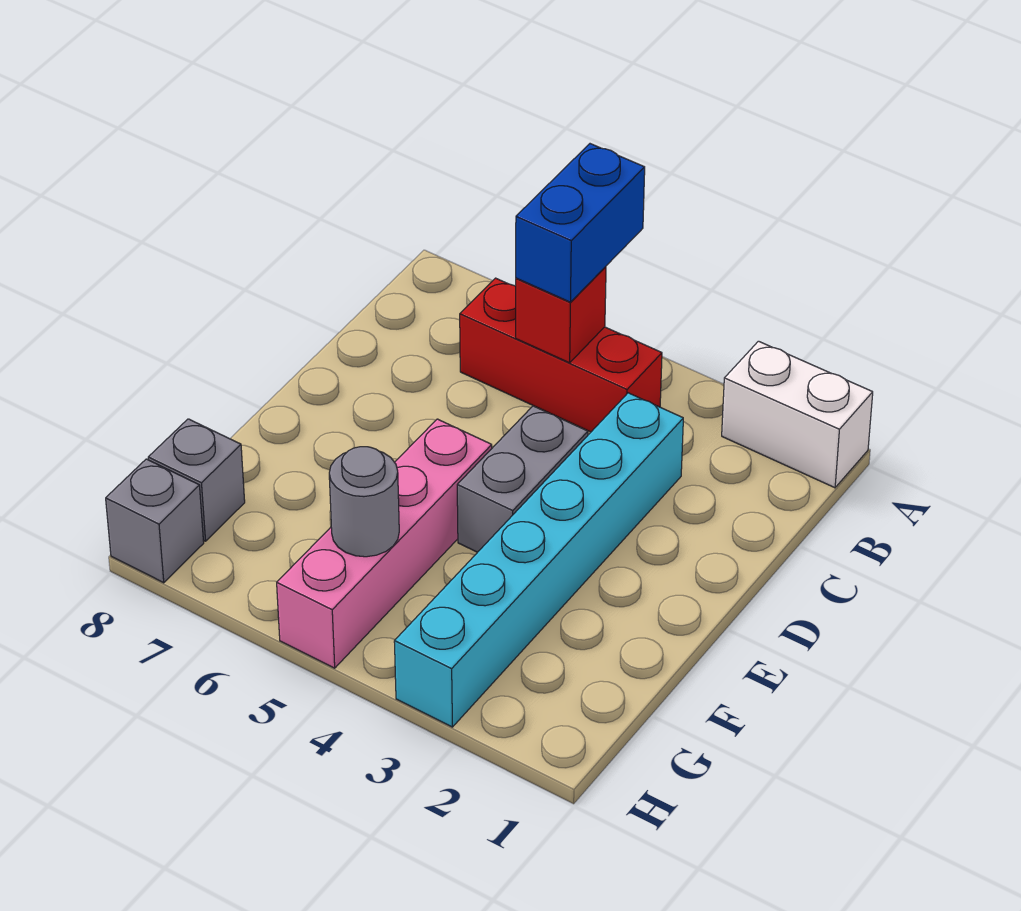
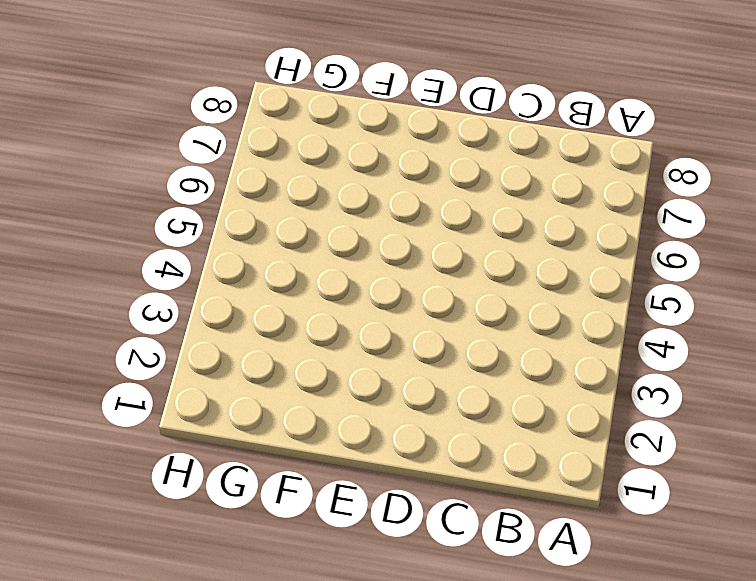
none -> white 1x2 brick [722,341,873,488]
none -> red 1x3 brick [460,278,662,432]

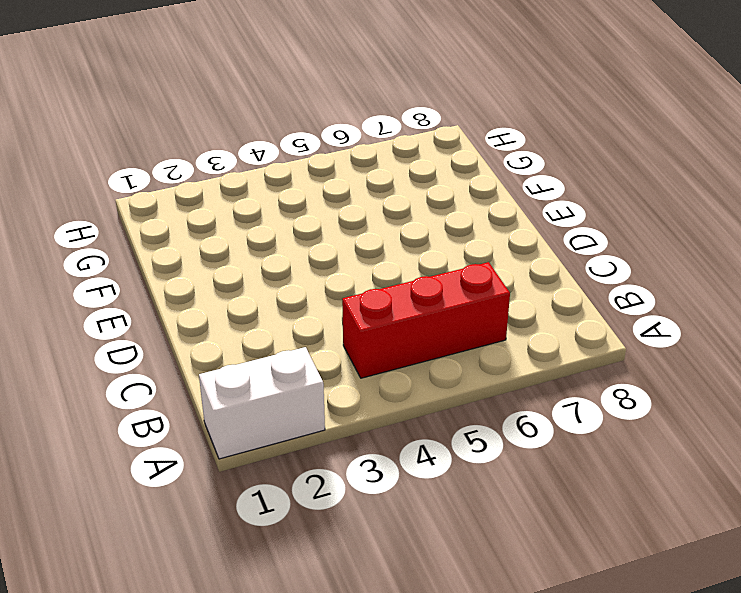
none -> cyan 1x6 brick [394,393,683,727]
none -> grey 1x2 brick [457,406,588,552]

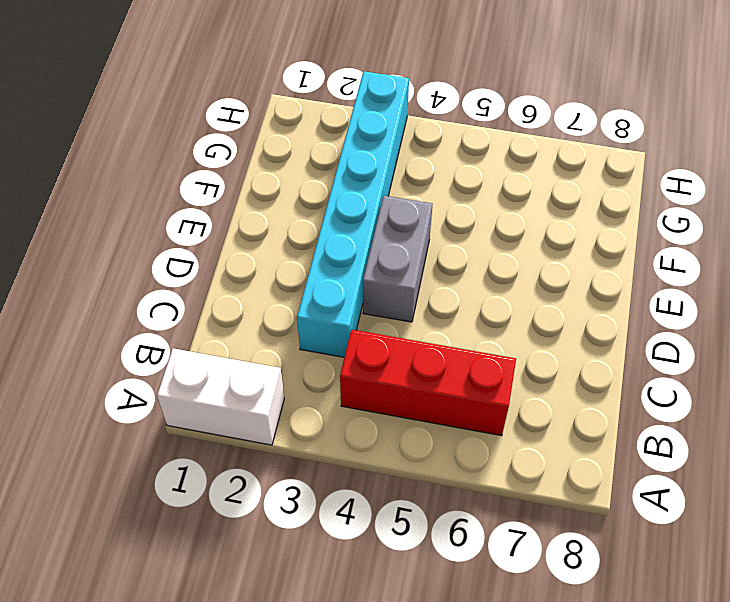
none -> pink 1x4 brick [277,419,492,668]
none -> grey 1x1 brick [148,419,245,541]

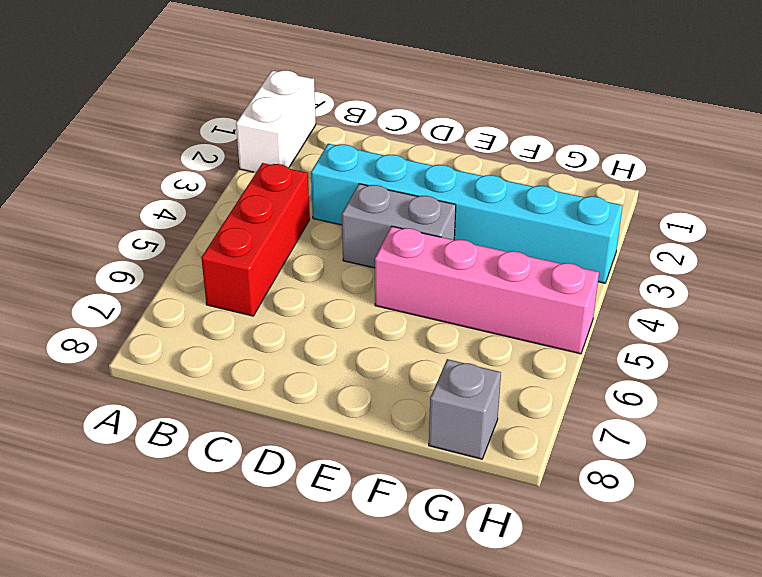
none -> grey 1x1 brick [106,459,204,583]
none -> red 1x1 brick [516,267,606,363]

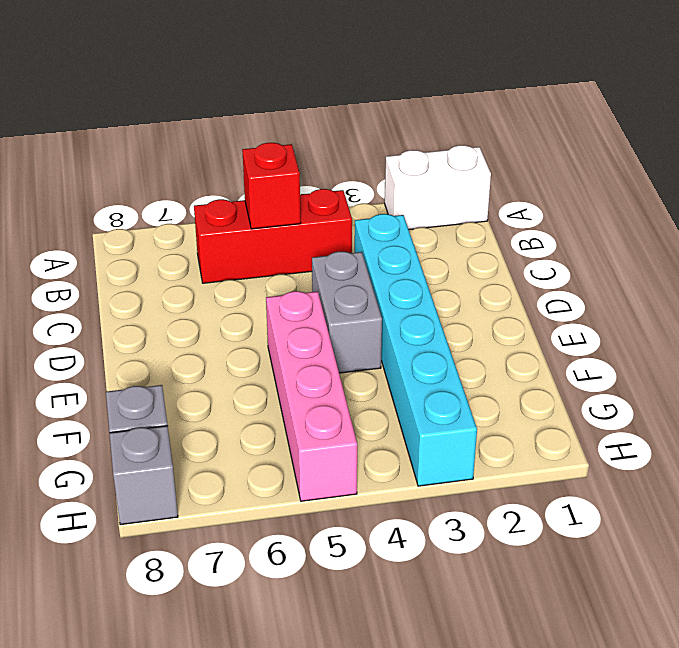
none -> grey 1x1 round brick [329,447,399,557]
none -> blue 1x2 brick [516,144,645,302]

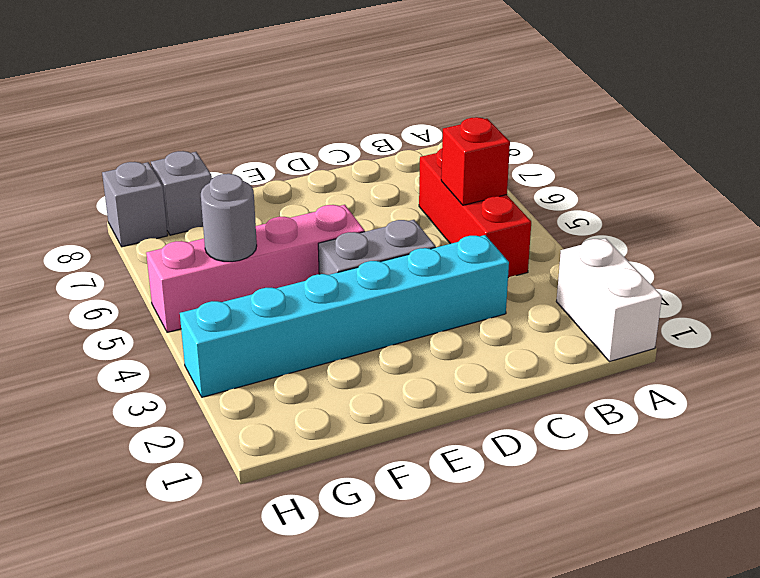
none -> blue 1x2 brick [516,144,645,302]

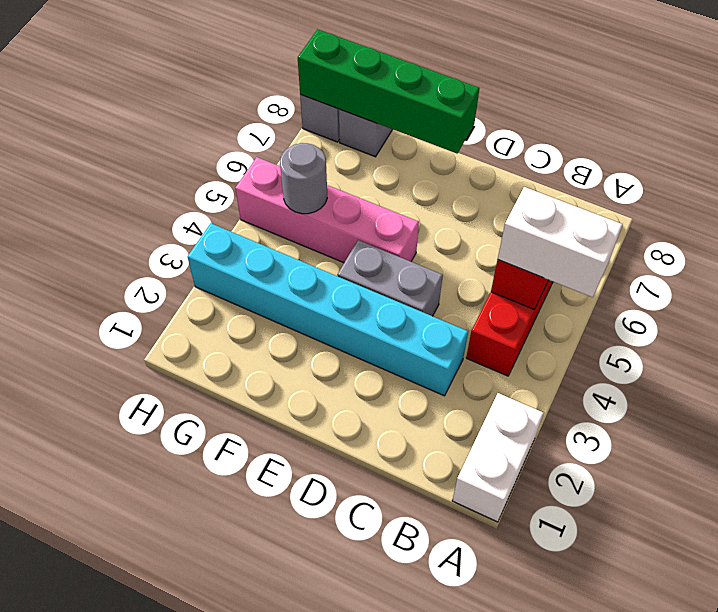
white 1x2 brick [498,187,623,297] -> blue 1x2 brick [516,144,645,302]
green 1x4 brick [298,29,479,154] -> none

